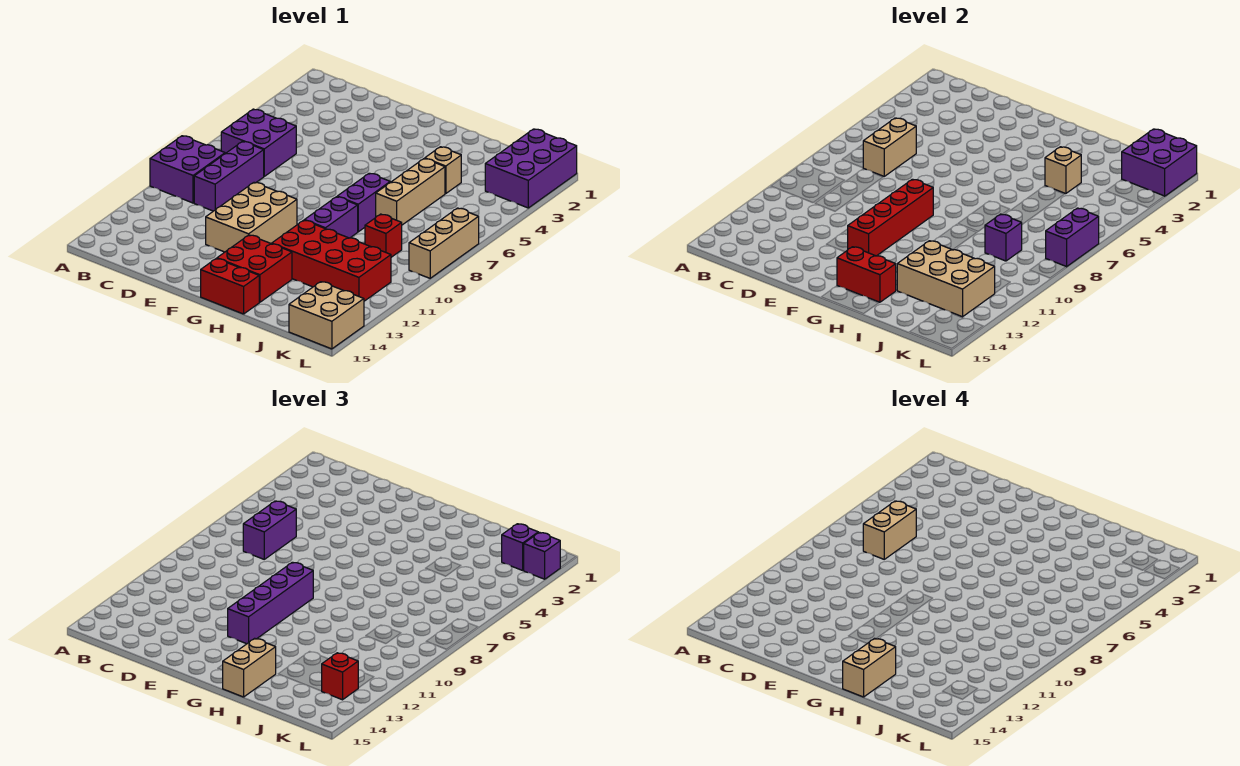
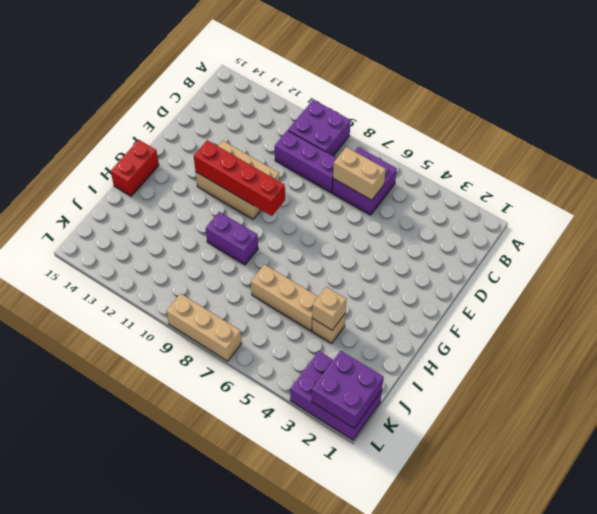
none -> red 2x2 brick [217,235,292,302]
none -> purple 1x2 brick [337,173,390,232]
none -> red 2x4 brick [272,220,391,301]
none -> red 1x1 brick [365,214,402,257]

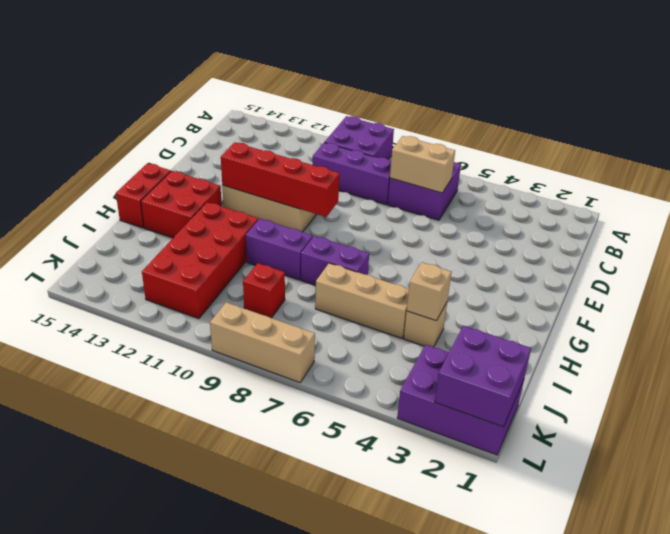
none -> tan 2x2 brick [289,282,364,349]
none -> red 1x2 brick [837,247,896,302]
none -> tan 2x3 brick [897,241,995,317]
none -> purple 1x1 brick [985,214,1022,261]

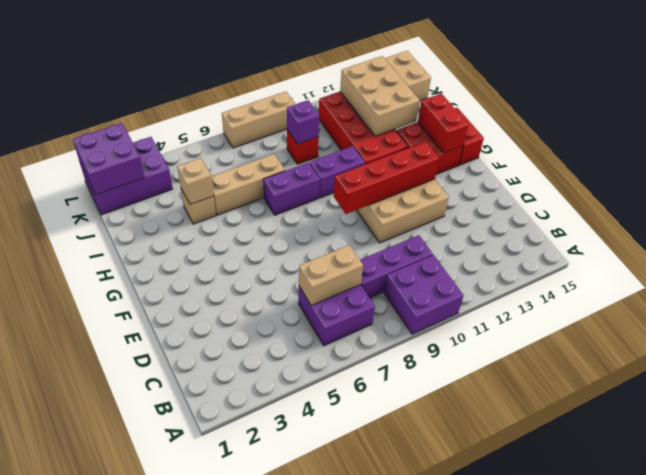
none -> purple 1x2 brick [1046,208,1099,267]
none -> purple 1x2 brick [243,501,296,559]
none -> purple 1x4 brick [228,562,313,644]
none -> tan 1x2 brick [223,638,276,697]

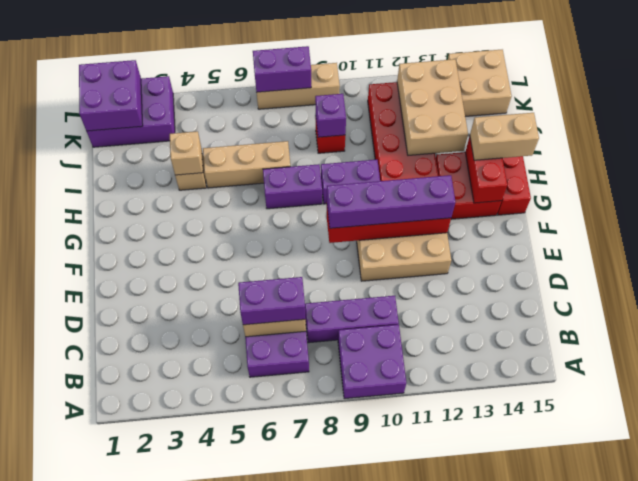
none -> purple 1x1 brick [502,524,538,570]
none -> red 1x1 brick [322,653,358,700]
none -> purple 1x1 brick [523,532,560,579]
none -> tan 1x2 brick [863,501,916,559]

